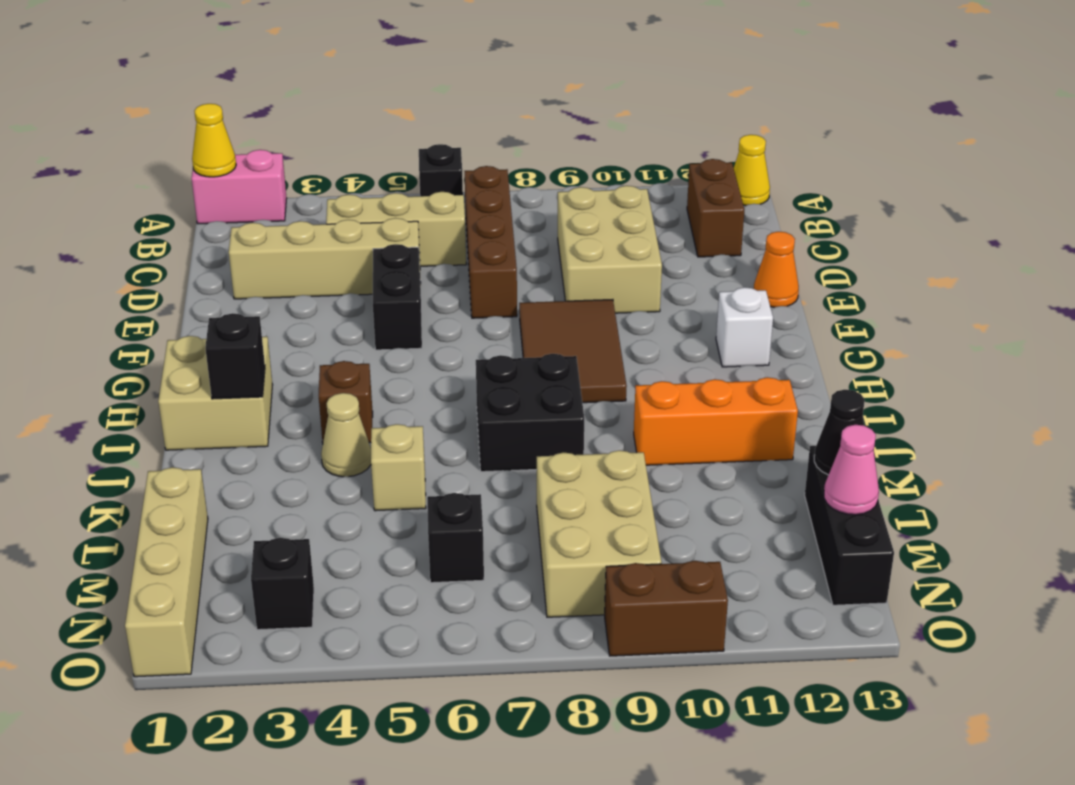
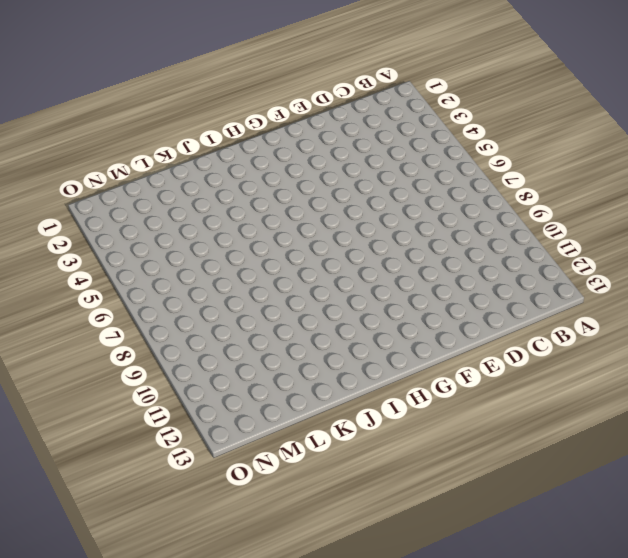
none -> pink 1x2 brick [192,150,287,224]
none -> black 1x1 brick [419,144,463,196]
none -> yellow 1x1 cone [734,135,770,206]

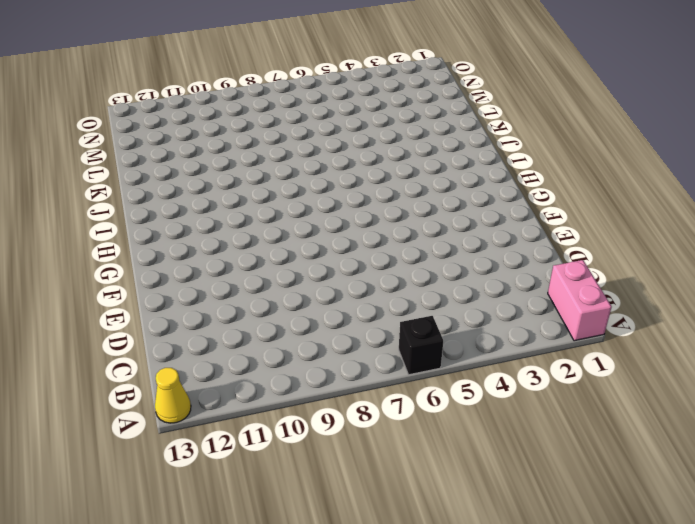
pink 1x2 brick [548,260,612,341] -> pink 1x2 brick turned to [192,150,287,224]
none -> brown 1x4 brick [465,166,517,318]
none -> brown 1x2 brick [687,159,744,257]
none -> tan 1x3 brick [326,192,466,266]

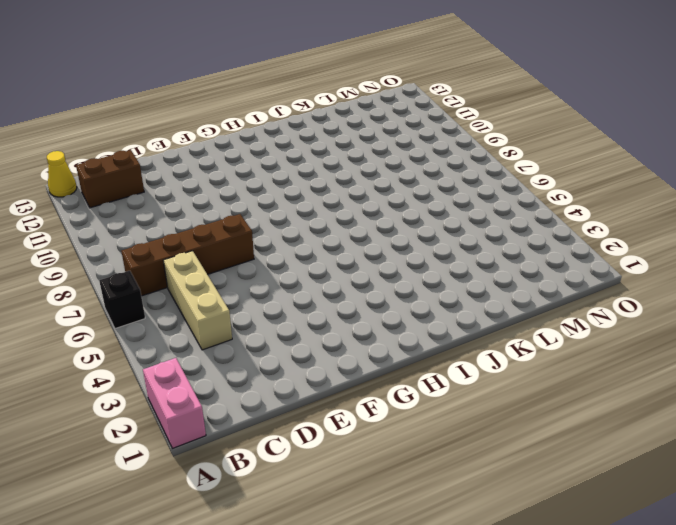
none -> tan 2x3 brick [558,186,662,313]
none -> tan 1x4 brick [229,218,421,299]
none -> black 1x2 brick [373,244,422,350]

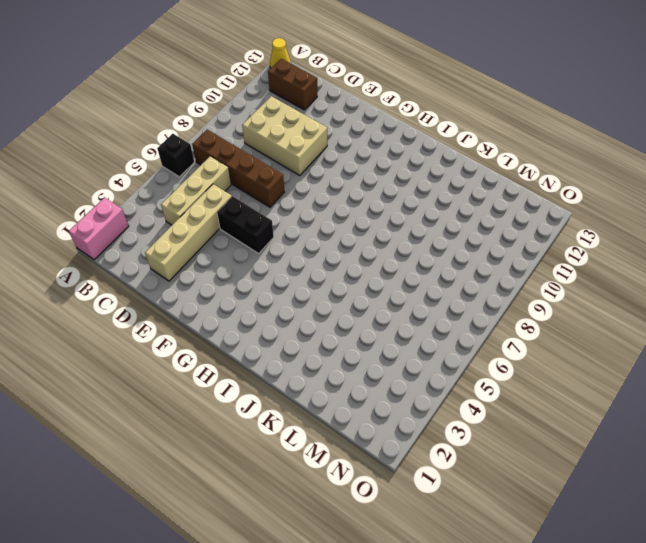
none -> orange 1x1 cone [754,232,799,307]
none -> brown 2x3 tile [519,300,627,403]
none -> white 1x1 brick [716,287,773,367]

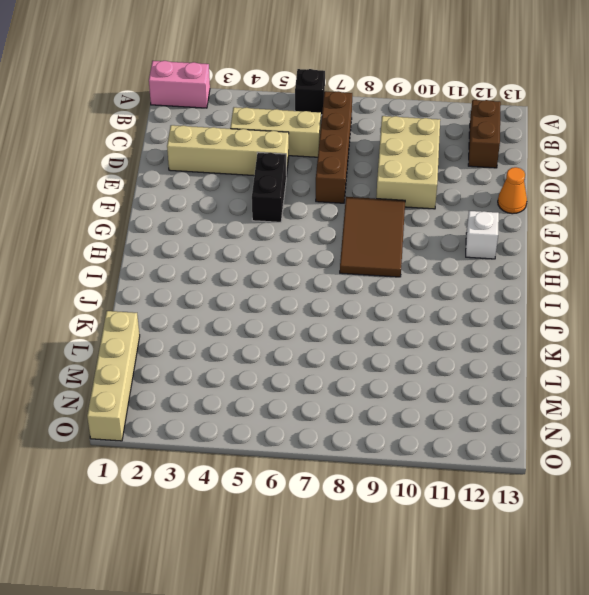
none -> yellow 1x1 cone [734,135,770,206]
none -> tan 2x2 brick [158,336,273,450]
none -> brown 1x1 brick [319,361,373,443]

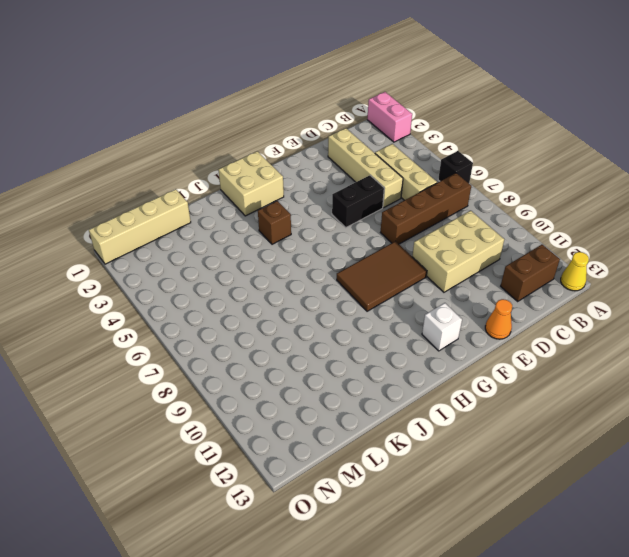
none -> black 2x2 brick [476,354,584,472]
none -> tan 1x1 cone [321,393,371,477]
none -> orange 1x3 brick [634,377,798,465]

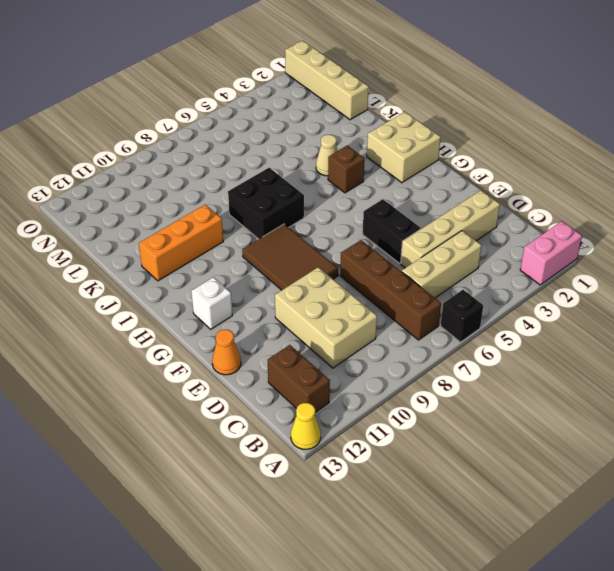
none -> tan 1x1 brick [371,424,426,511]
none -> tan 2x3 brick [537,450,662,617]
none -> black 1x3 brick [805,446,894,605]

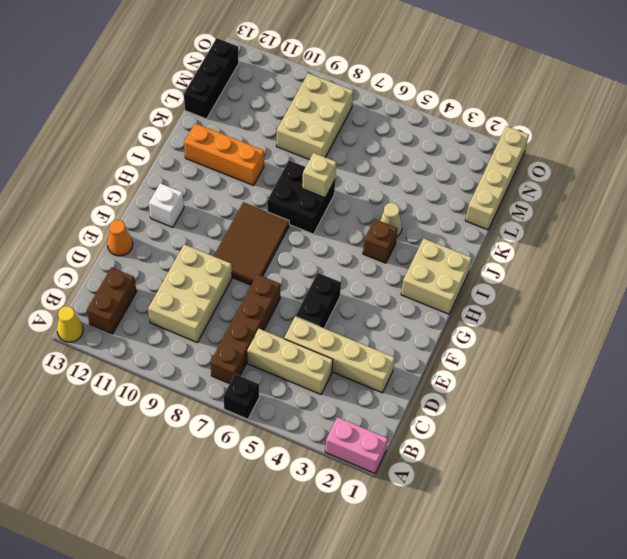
tan 1x1 brick [302,153,336,198] -> tan 1x1 brick moved to [371,424,426,511]
none -> black 1x1 brick [427,493,484,583]
none -> black 1x1 brick [251,538,314,630]
none -> brown 1x2 brick [605,561,728,656]

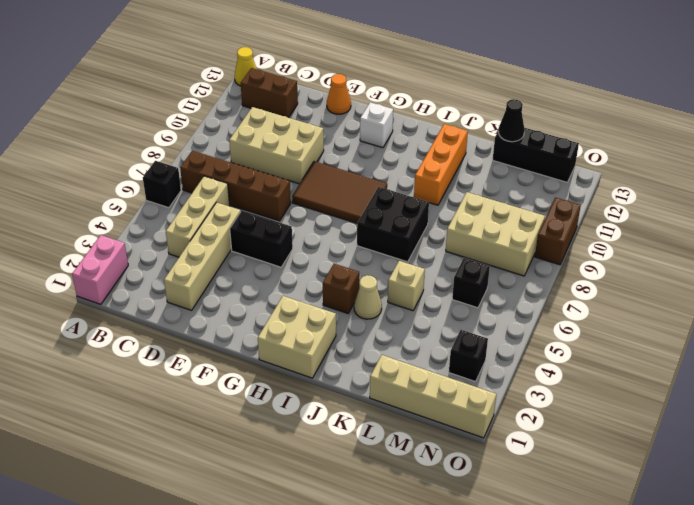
none -> yellow 1x1 cone [192,104,236,177]
none -> black 1x1 brick [205,313,265,399]
none -> pink 1x1 cone [824,425,879,515]

